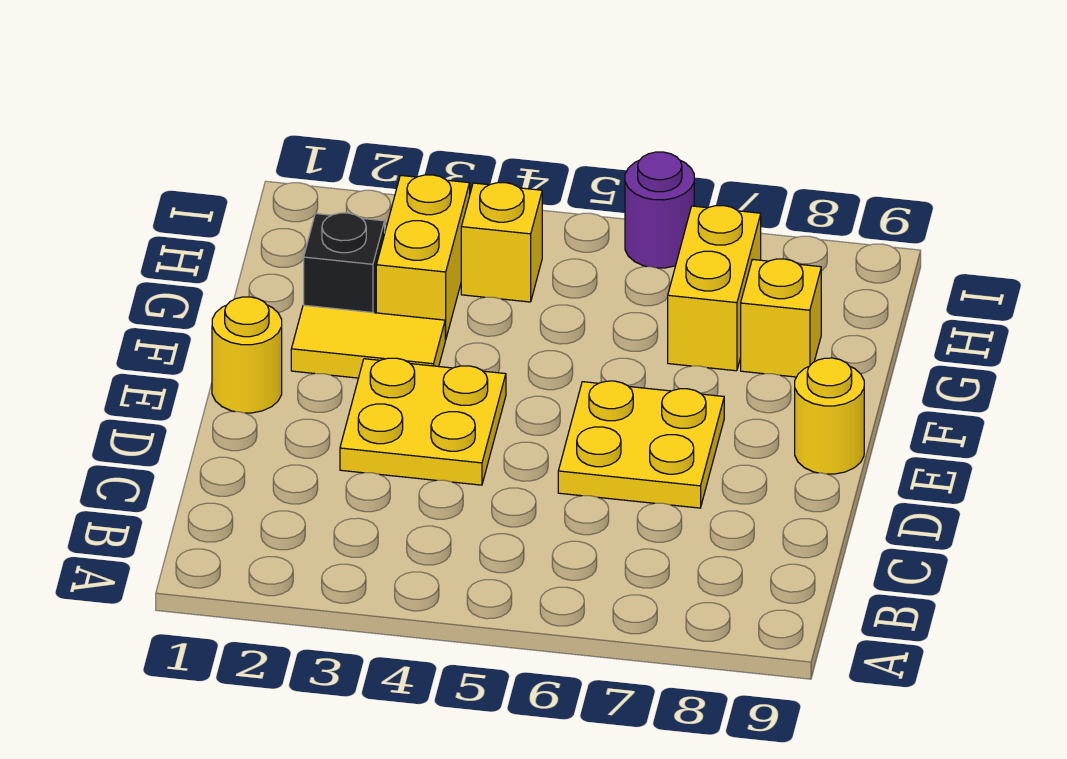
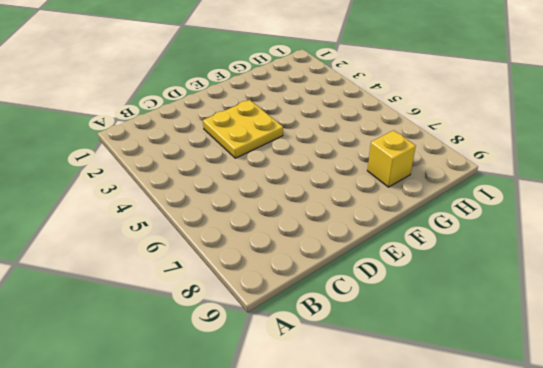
none -> yellow 2x2 plate [558,381,724,508]
none -> yellow 1x1 round brick [212,297,282,413]

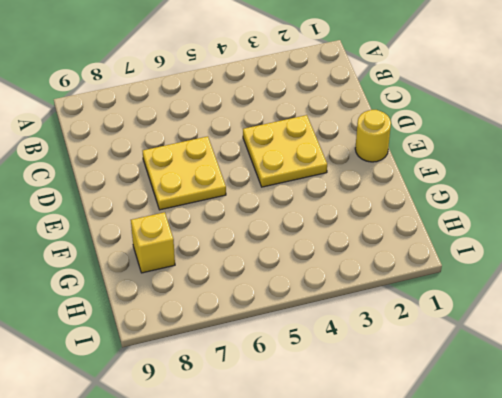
none -> yellow 1x1 round brick [795,358,864,474]
none -> yellow 1x2 tile [291,305,445,378]

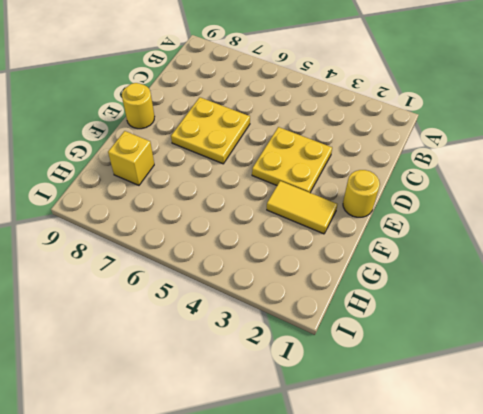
none -> black 1x1 brick [304,213,385,313]
none -> yellow 1x2 brick [376,175,470,340]

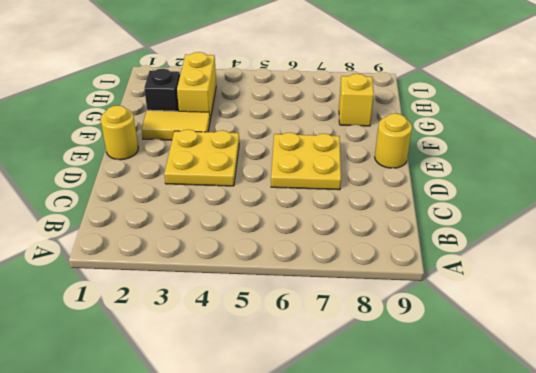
none -> yellow 1x2 brick [668,206,761,371]
none -> yellow 1x1 brick [461,183,542,302]

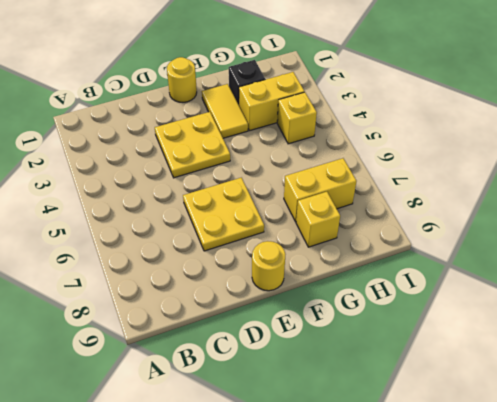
none -> purple 1x1 round brick [625,152,694,268]

